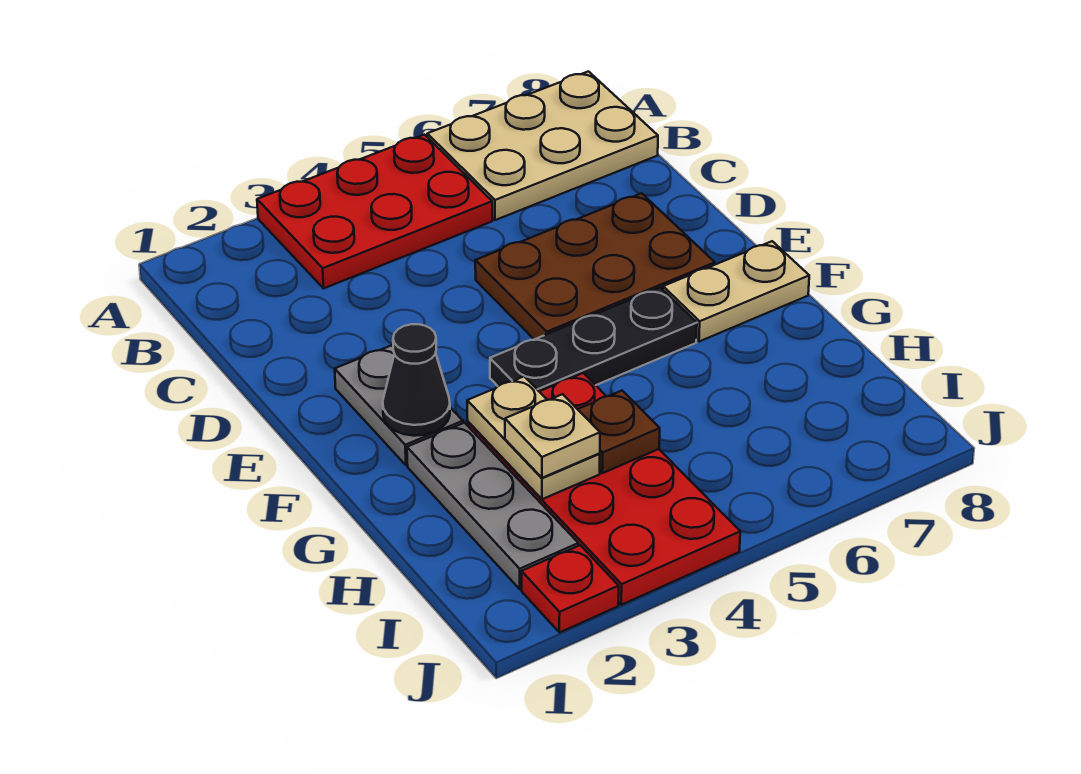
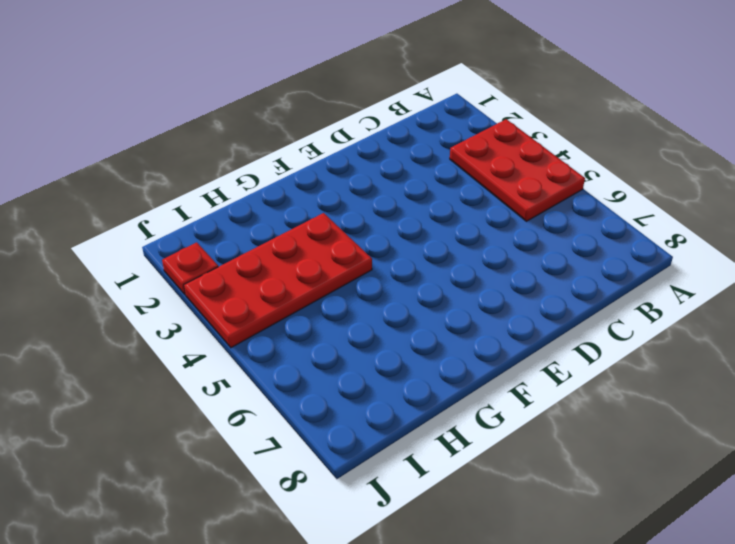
none -> tan 2x3 plate [427,71,658,220]
none -> brown 2x3 plate [475,193,715,339]
none -> grey 1x2 plate [335,345,463,465]

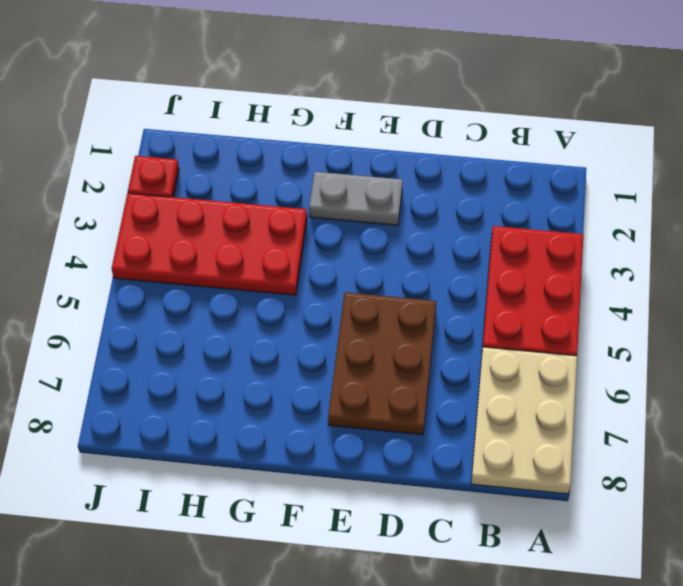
none -> black 1x3 plate [490,287,697,391]
none -> tan 1x2 plate [663,241,809,342]
none -> grey 1x3 plate [407,423,578,589]

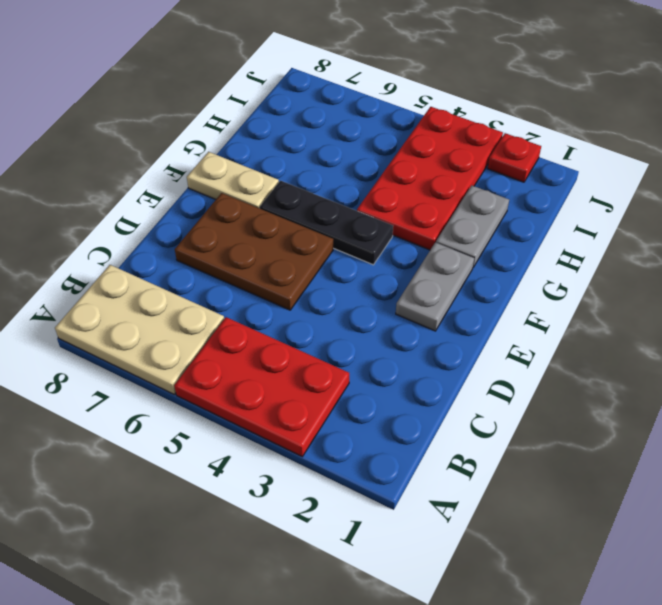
grey 1x2 plate [436,186,509,267] -> grey 1x3 plate [407,423,578,589]
none -> black 1x1 cone [383,324,450,436]
none -> tan 1x2 plate [467,376,600,499]
none -> brown 1x1 plate [578,391,660,473]

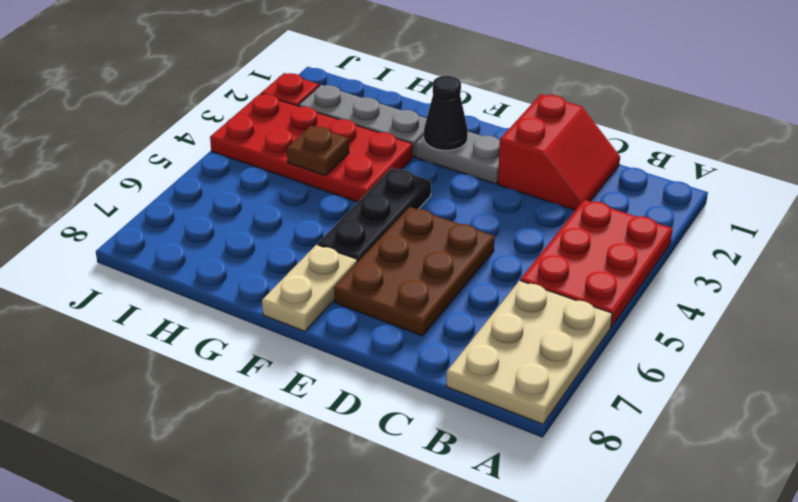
red 2x2 slope [498,94,620,210] -> none
none -> tan 1x2 plate [467,376,600,499]
none -> tan 1x1 plate [505,394,600,478]

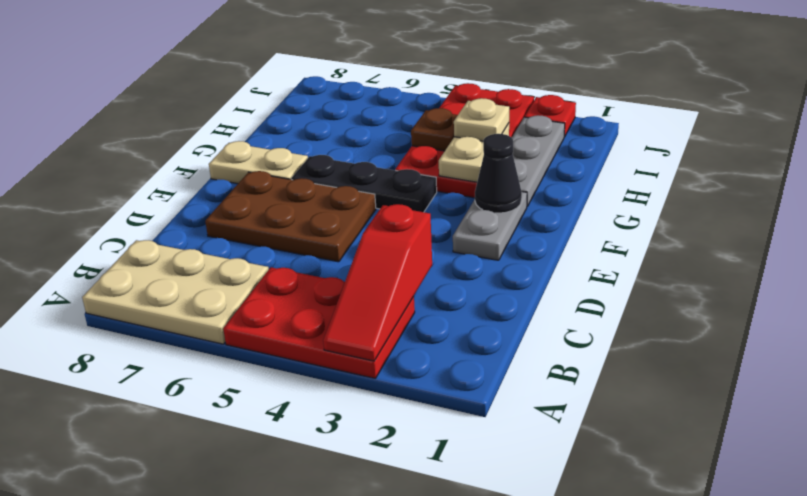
red 1x3 slope [323,204,432,361] -> none

